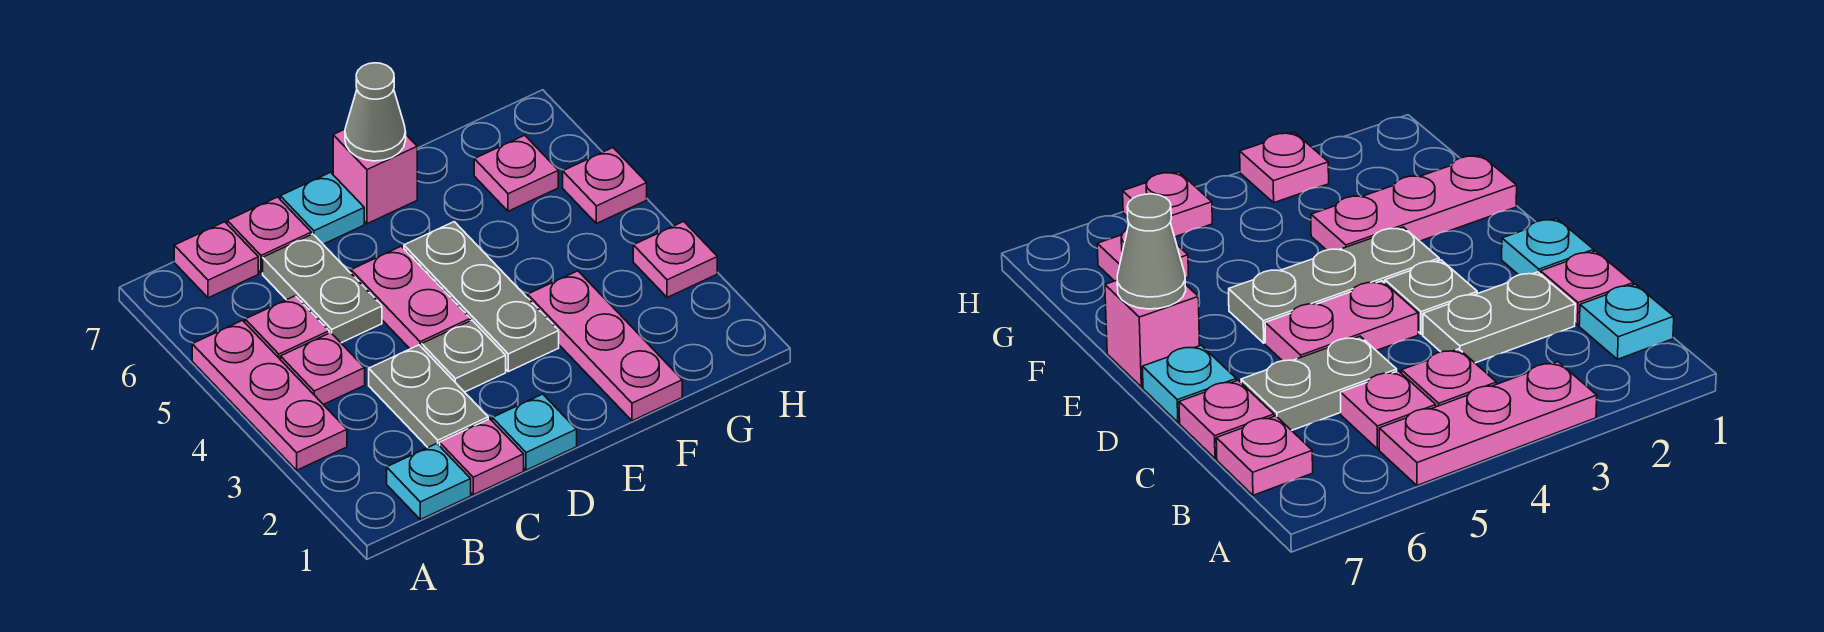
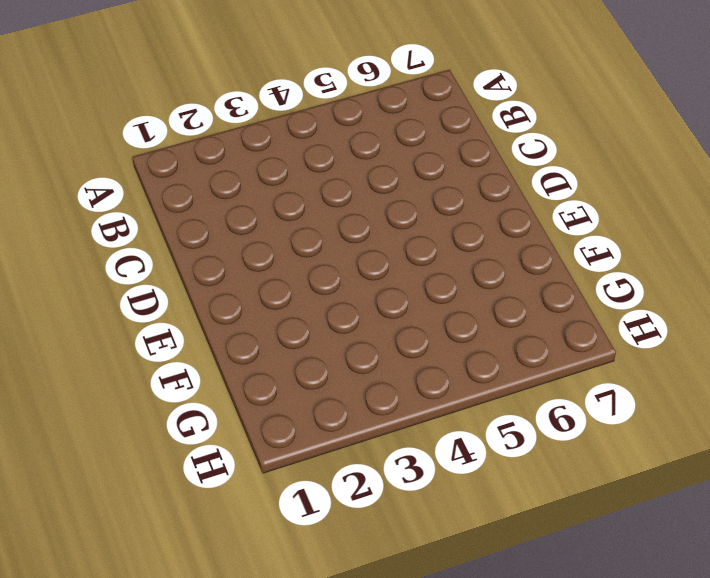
none -> pink 1x3 plate [192,320,347,470]
none -> cyan 1x1 plate [387,444,471,519]
none -> pink 1x1 plate [281,333,365,405]

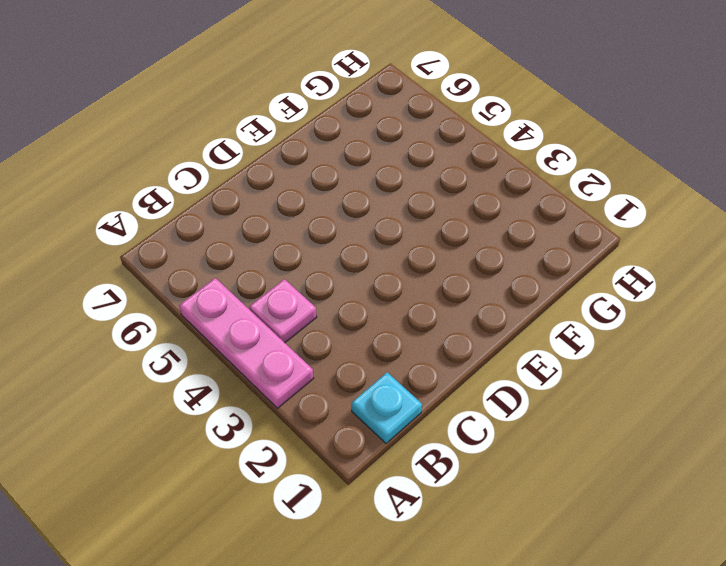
none -> pink 1x1 plate [245,296,329,360]
none -> pink 1x1 plate [174,222,258,298]
none -> pink 1x1 plate [440,419,524,495]

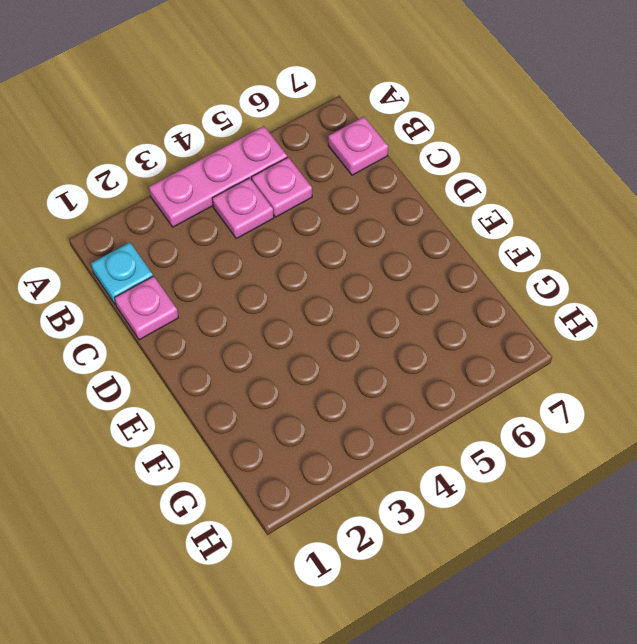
none -> grey 1x2 plate [369,345,488,447]
none -> grey 1x2 plate [263,234,382,343]
none -> pink 1x1 plate [227,197,311,273]

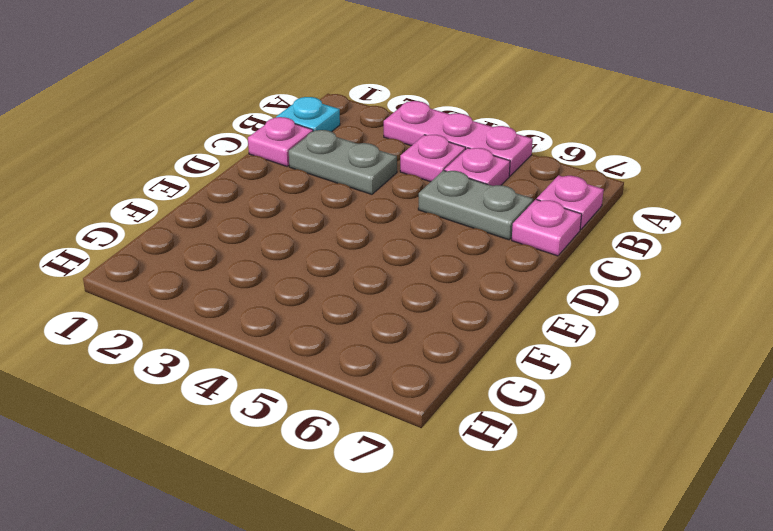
none -> cyan 1x1 plate [492,394,577,470]
none -> grey 1x1 plate [422,320,506,392]
none -> pink 1x2 plate [351,246,470,349]

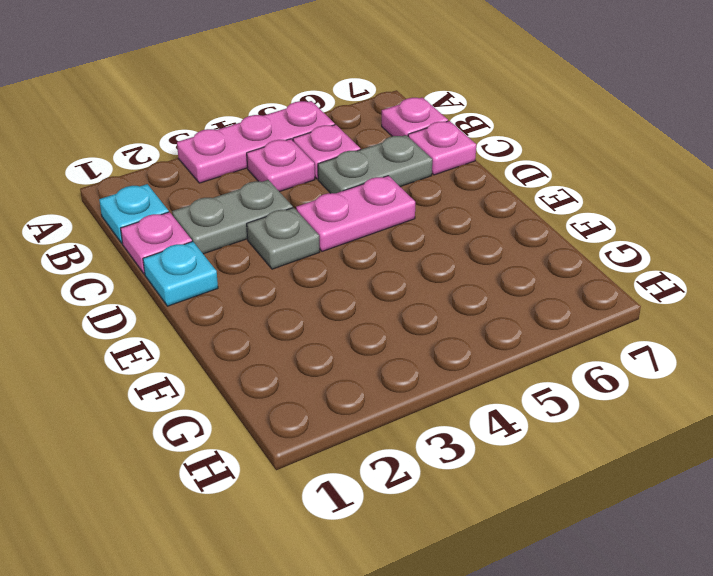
none -> cyan 1x1 plate [280,172,364,244]
none -> grey 1x3 plate [404,222,559,372]
none -> pink 1x1 brick [333,129,417,224]

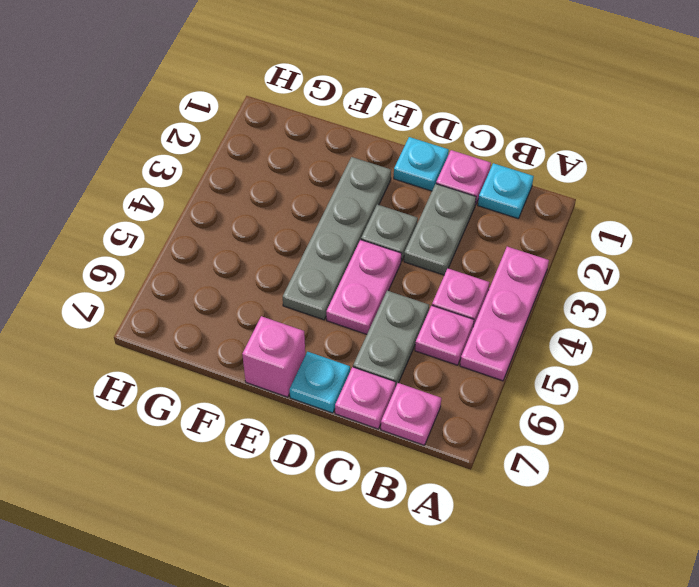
grey 1x4 plate [283,157,391,320] -> grey 1x3 plate [404,222,559,372]
none -> pink 1x3 plate [528,271,682,421]
none -> pink 1x1 plate [474,135,558,211]
none -> pink 1x1 plate [633,221,717,298]

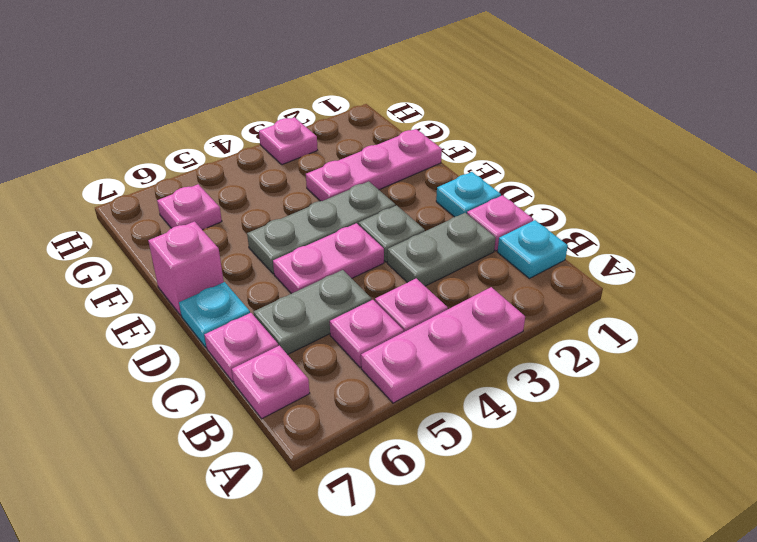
none -> pink 1x1 plate [563,148,647,224]
none -> grey 1x1 cone [345,63,406,161]

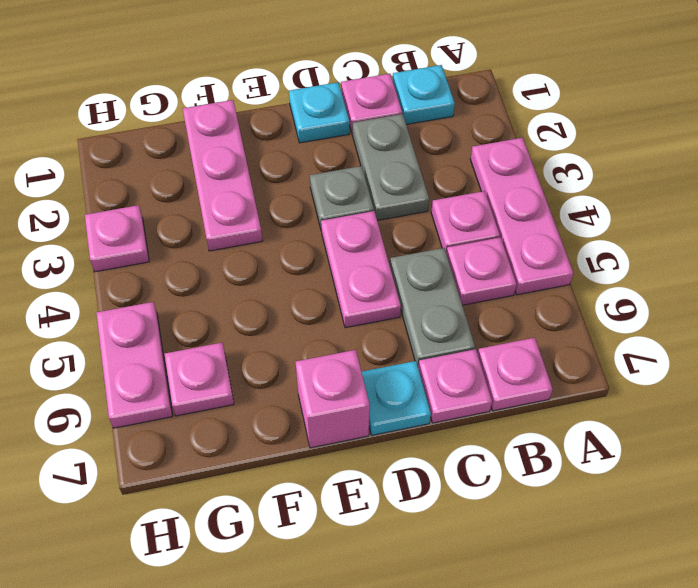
pink 1x2 plate [96,302,172,428] -> pink 1x1 plate [563,148,647,224]
none -> grey 1x3 plate [404,222,559,372]
none -> grey 1x1 cone [345,63,406,161]

